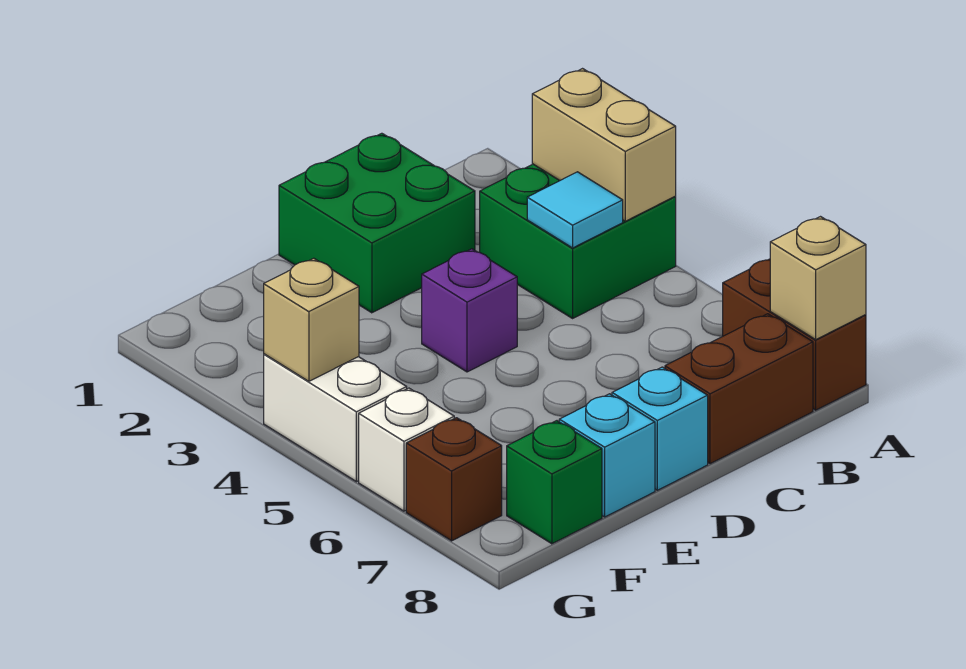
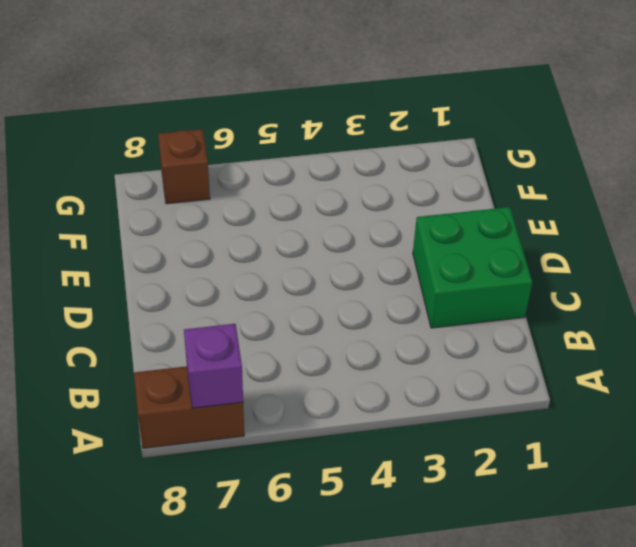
purple 1x1 brick [184,324,243,408] -> purple 1x1 brick moved to [422,249,517,372]
none -> green 2x2 brick [480,164,676,318]
none -> brown 1x2 brick [665,314,813,464]
none -> cyan 1x1 brick [612,367,708,490]

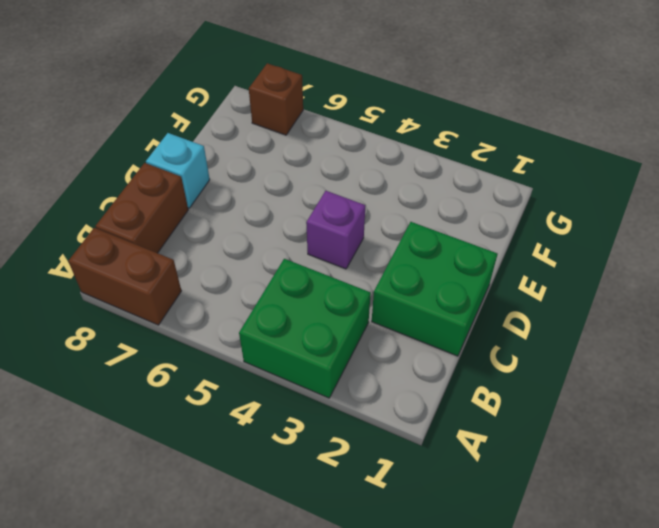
none -> cyan 1x1 brick [559,394,655,517]
none -> green 1x1 brick [507,421,602,544]
none -> white 1x2 brick [264,354,407,482]

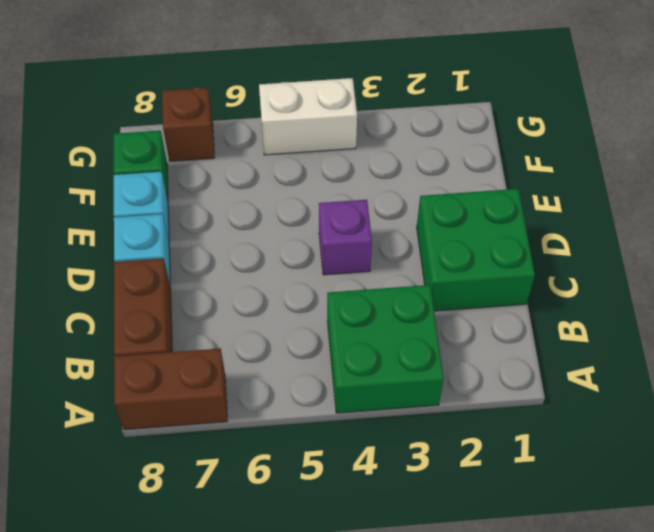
none -> white 1x1 brick [359,388,454,511]
none -> tan 1x2 brick [532,69,676,221]
none -> tan 1x1 brick [770,217,866,340]

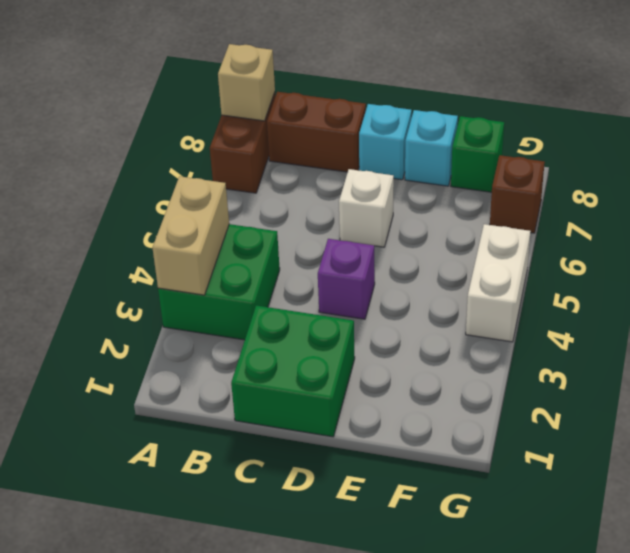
white 1x1 brick [339,169,394,247] -> white 1x1 brick moved to [359,388,454,511]
none -> cyan 1x1 tile [527,172,623,248]
none -> tan 1x1 brick [264,258,359,381]

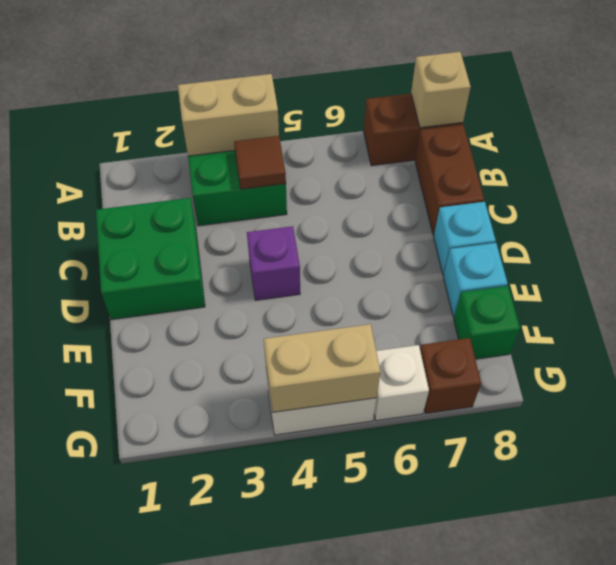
brown 1x1 tile [234,136,286,189] -> cyan 1x1 tile [527,172,623,248]
tan 1x2 brick [264,324,380,412] -> tan 1x1 brick [264,258,359,381]

